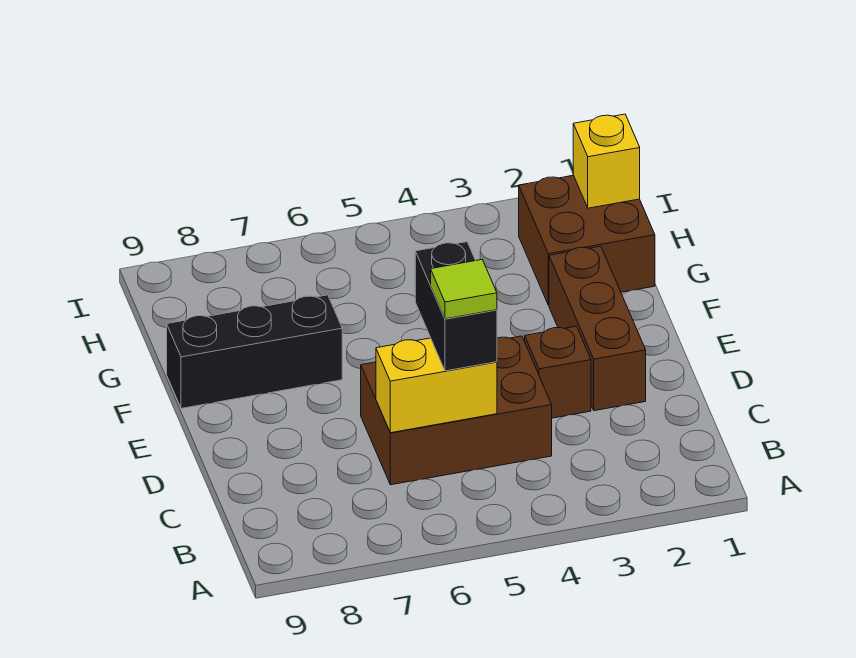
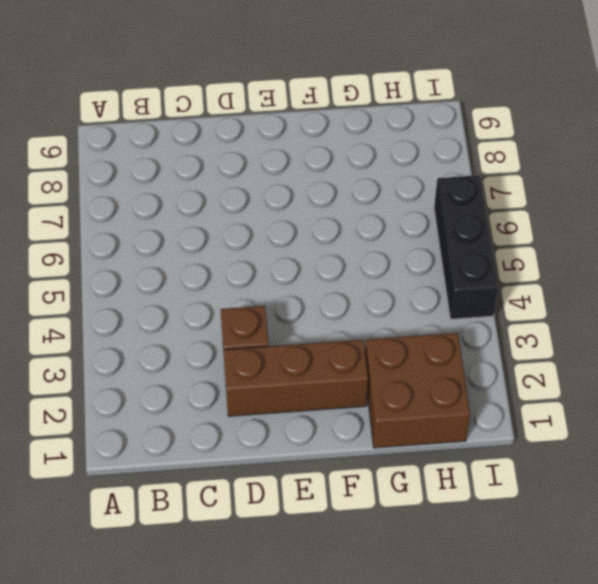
black 1x3 brick [434,175,498,319] -> black 1x3 brick moved to [167,295,342,409]
none -> brown 2x3 brick [361,336,552,485]
none -> yellow 1x2 brick [376,338,497,433]

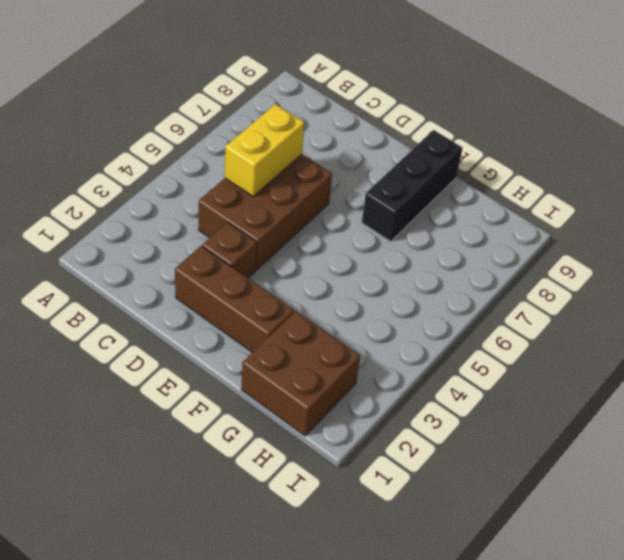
none -> yellow 1x1 brick [573,114,640,208]
none -> black 1x2 brick [415,242,497,371]

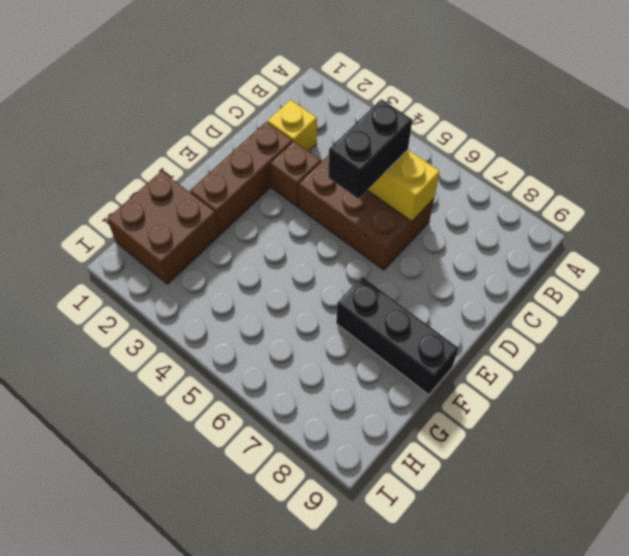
yellow 1x1 brick [268,100,317,151] -> yellow 1x1 brick moved to [573,114,640,208]
none -> lime 1x1 tile [431,260,497,319]

